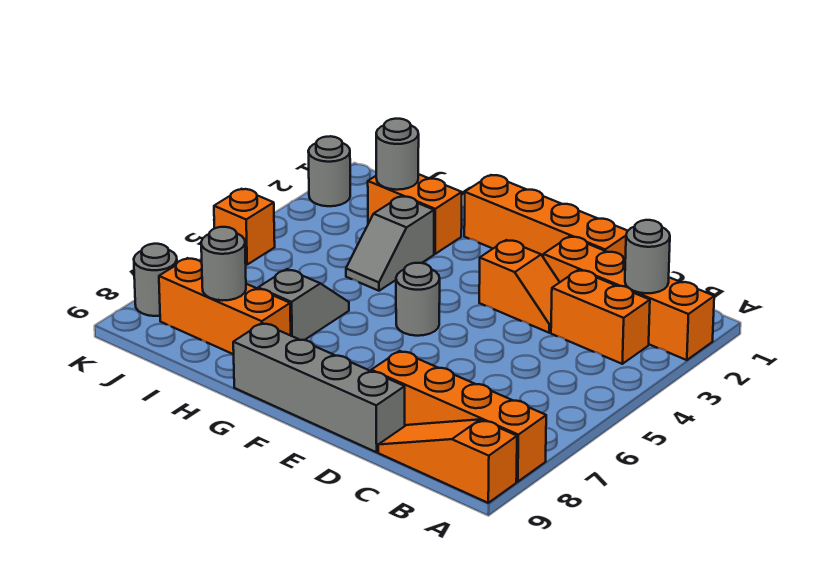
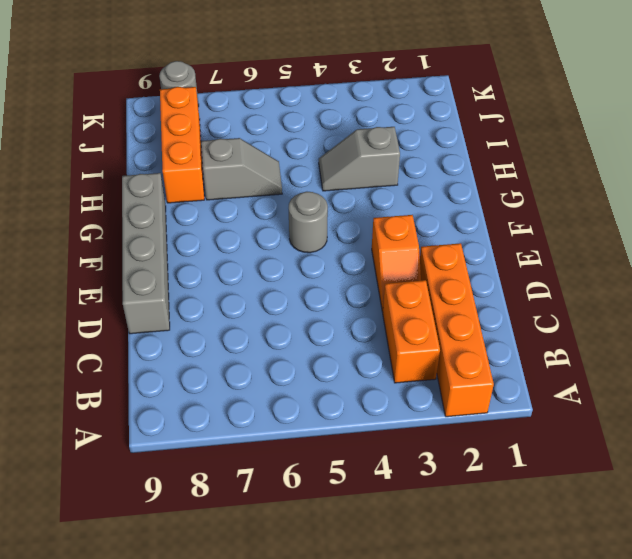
none -> orange 1x4 brick [371,351,546,482]
none -> orange 1x3 slope [378,419,517,503]
none -> orange 1x4 brick [464,175,627,259]

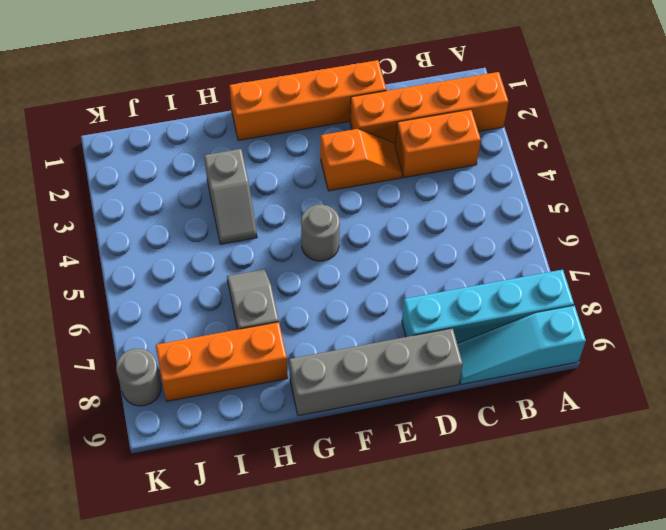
cyan 1x4 brick [402,270,574,343] -> orange 1x4 brick [371,351,546,482]
cyan 1x3 slope [457,306,586,384] -> orange 1x3 slope [378,419,517,503]
none -> orange 1x2 brick [368,174,462,254]
none -> grey 1x1 round brick [308,136,350,206]
none -> orange 1x1 brick [214,189,275,265]

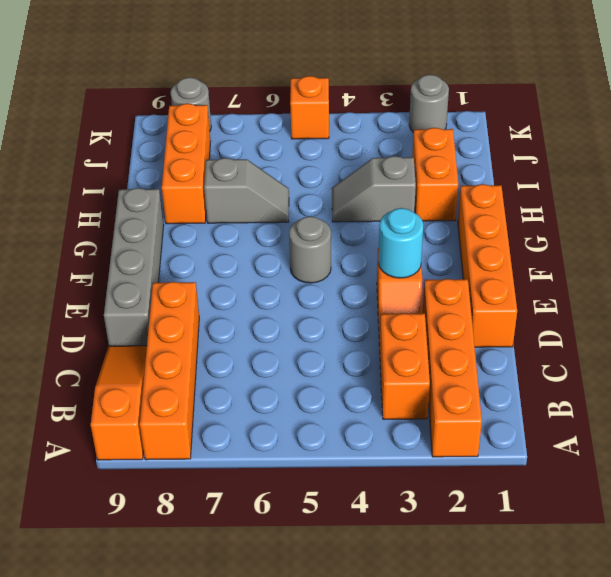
cyan 1x1 round brick [379,208,423,278] -> none
none -> grey 1x1 round brick [625,220,670,293]
none -> grey 1x1 round brick [376,119,419,190]
none -> grey 1x1 round brick [201,227,246,301]

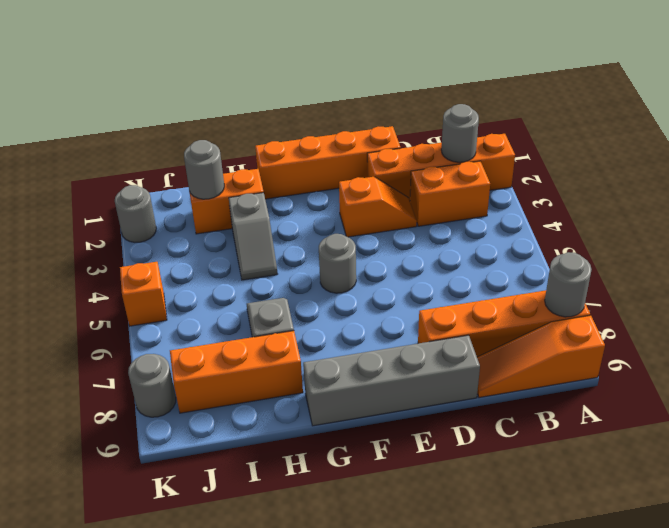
grey 1x1 round brick [545,252,592,317] -> grey 1x1 round brick moved to [201,227,246,301]

